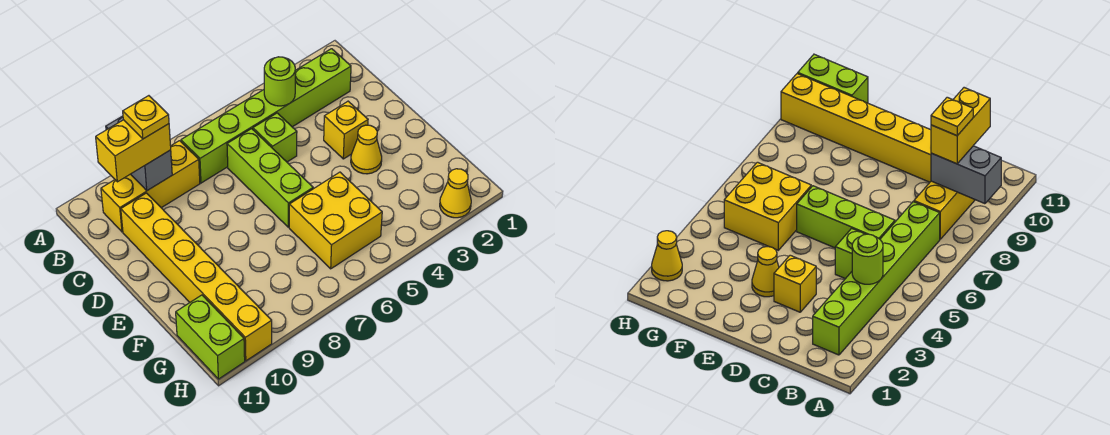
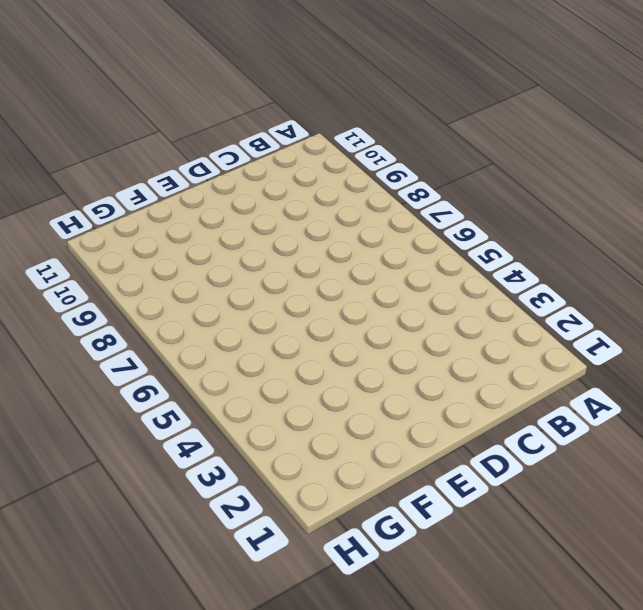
none -> lime 1x6 brick [181,49,351,183]
none -> yellow 1x3 brick [101,141,200,232]
none -> lime 1x1 brick [253,113,297,162]

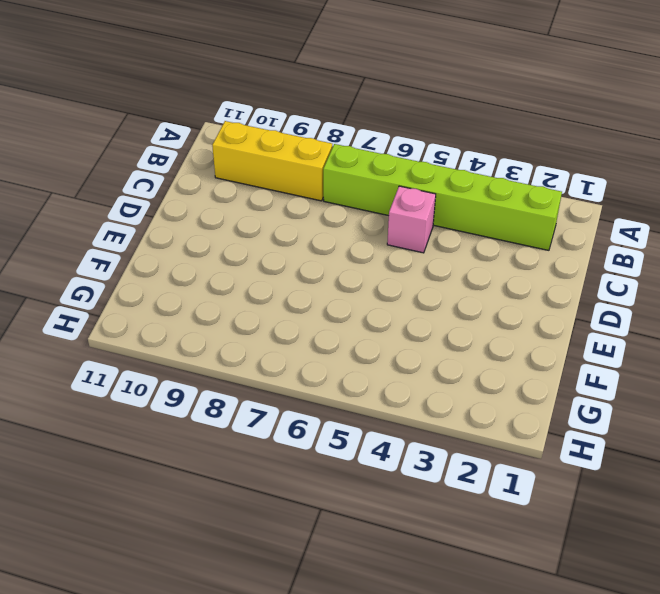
pink 1x1 brick [387,186,436,253] -> lime 1x1 brick [253,113,297,162]
none -> lime 1x3 brick [227,129,313,227]
none -> yellow 1x6 brick [121,193,272,361]
none -> yellow 1x1 brick [324,101,368,159]

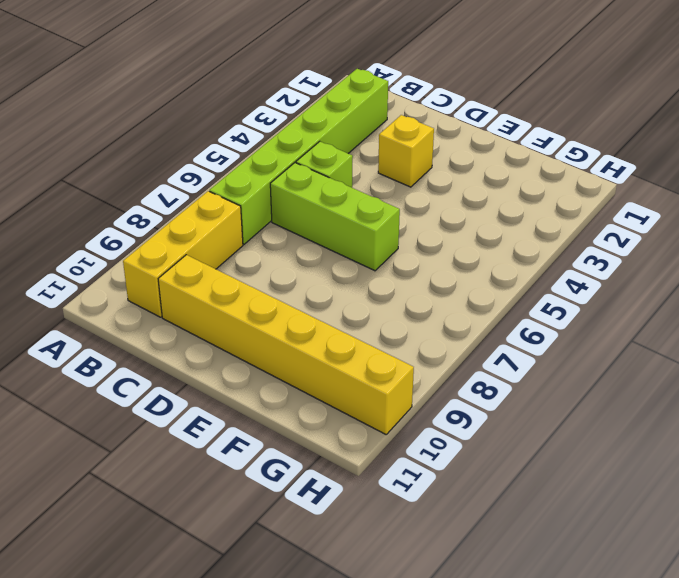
none -> yellow 1x1 cone [351,125,382,174]
none -> yellow 2x2 brick [289,172,382,269]
none -> lime 1x2 brick [176,295,245,379]

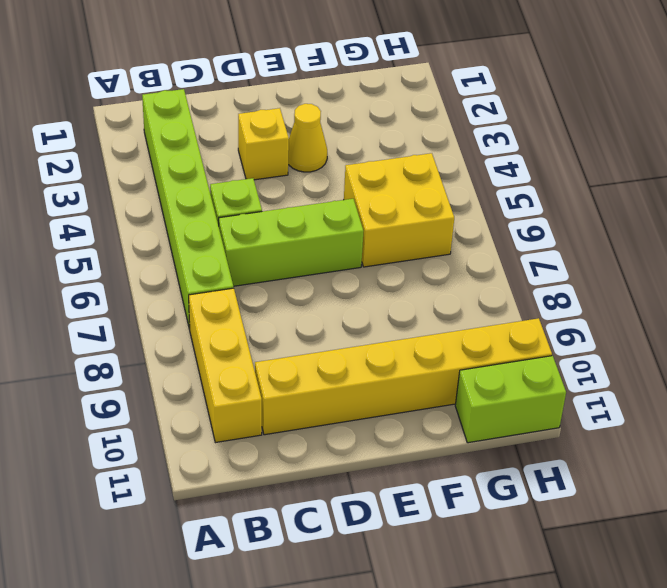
none -> yellow 1x1 cone [440,169,471,218]
none -> grey 1x2 brick [106,116,172,191]
none -> lime 1x1 round brick [264,57,295,106]

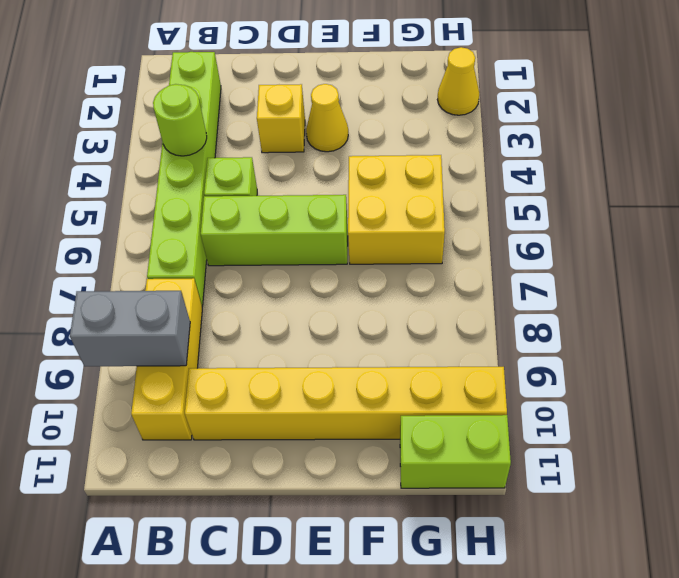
none -> yellow 1x2 brick [96,120,171,182]
none -> yellow 1x1 plate [123,96,169,139]

